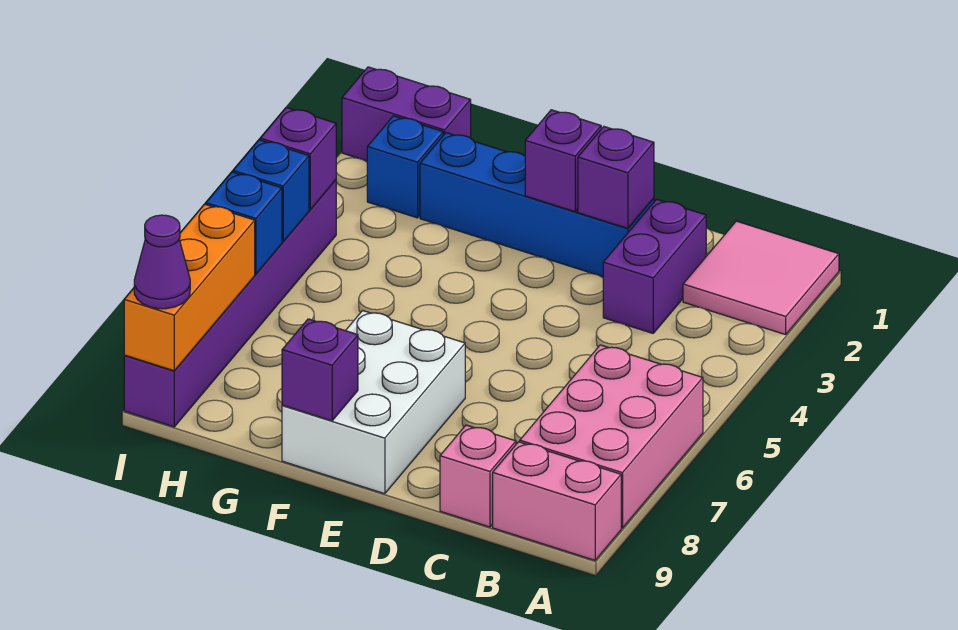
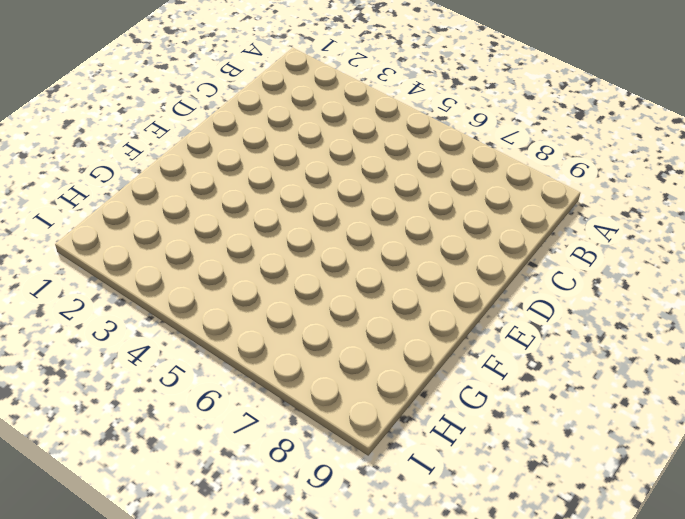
none -> pink 2x2 tile [683,221,839,335]
none -> pink 2x3 brick [520,345,703,528]
none -> pink 1x2 brick [493,442,621,560]

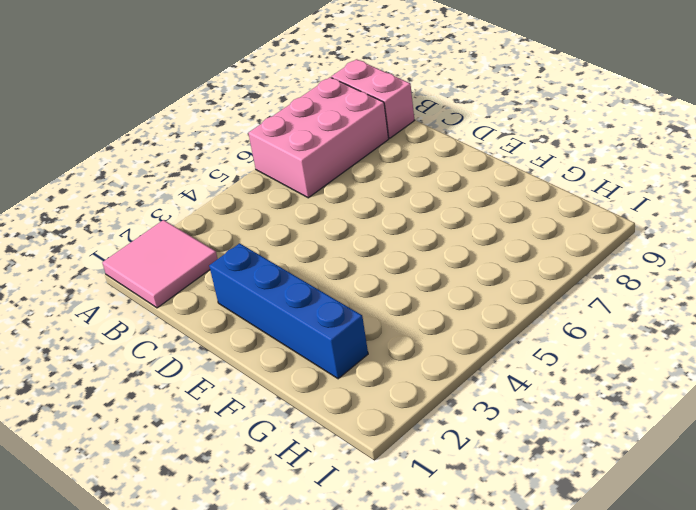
none -> purple 1x2 brick [603,199,706,333]
none -> pink 1x1 brick [440,425,516,527]
none -> white 2x3 brick [282,311,465,494]

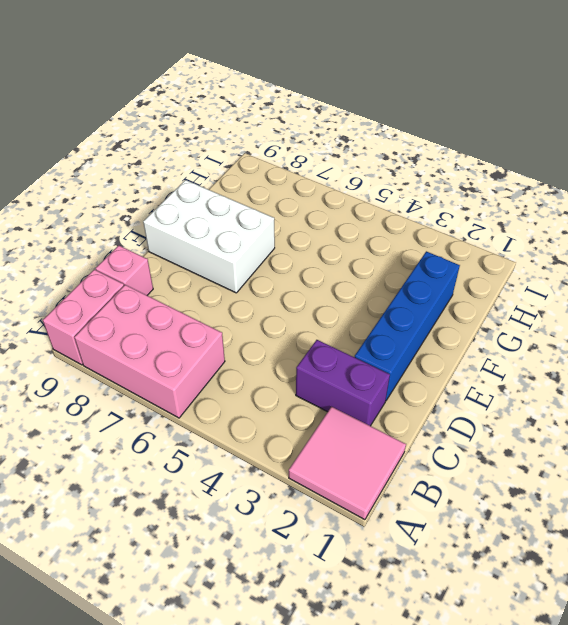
none -> purple 1x2 brick [342,67,471,161]
none -> blue 1x1 brick [367,116,443,218]
none -> purple 1x6 brick [124,180,336,427]

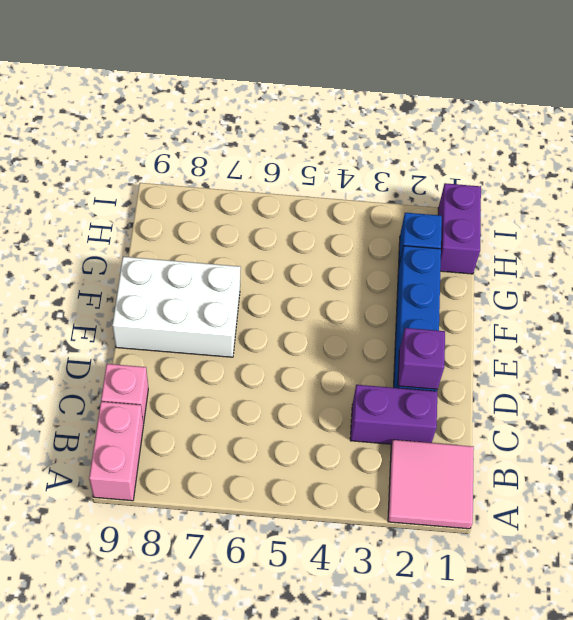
none -> pink 2x3 brick [520,345,703,528]
none -> purple 1x6 brick [124,180,336,427]
none -> purple 1x1 brick [525,110,601,212]

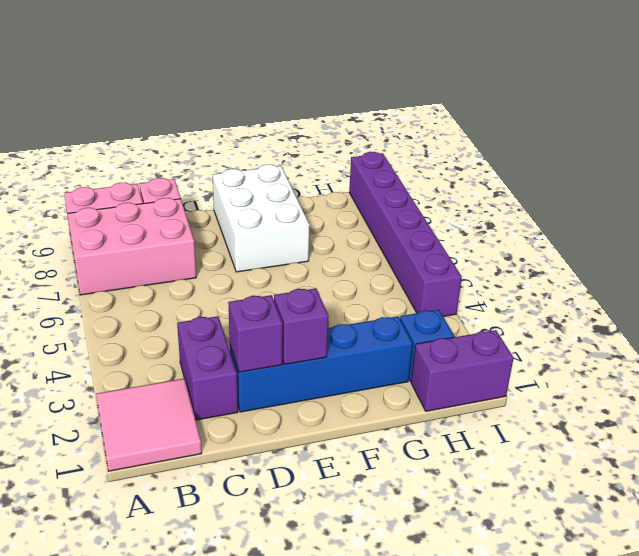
pink 2x3 brick [67,198,196,295] -> pink 2x3 brick turned to [520,345,703,528]
none -> purple 1x1 brick [282,319,358,421]
none -> purple 1x1 brick [260,108,336,210]
none -> blue 1x1 brick [233,140,309,242]

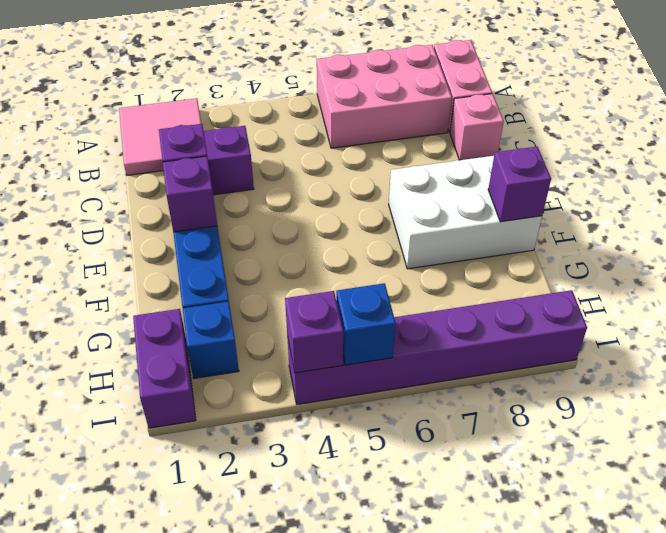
none -> blue 1x1 brick [206,172,282,274]
none -> orange 1x3 brick [124,204,255,371]
none -> purple 1x1 cone [134,215,190,309]

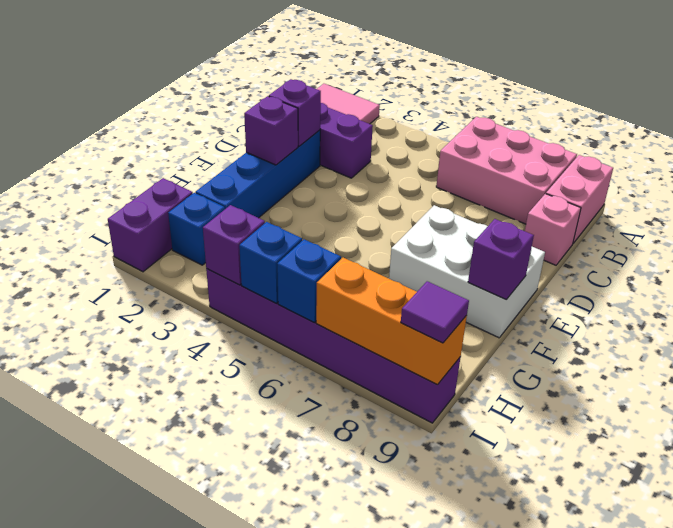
purple 1x1 tile [401,281,469,343] -> purple 1x1 cone [134,215,190,309]

